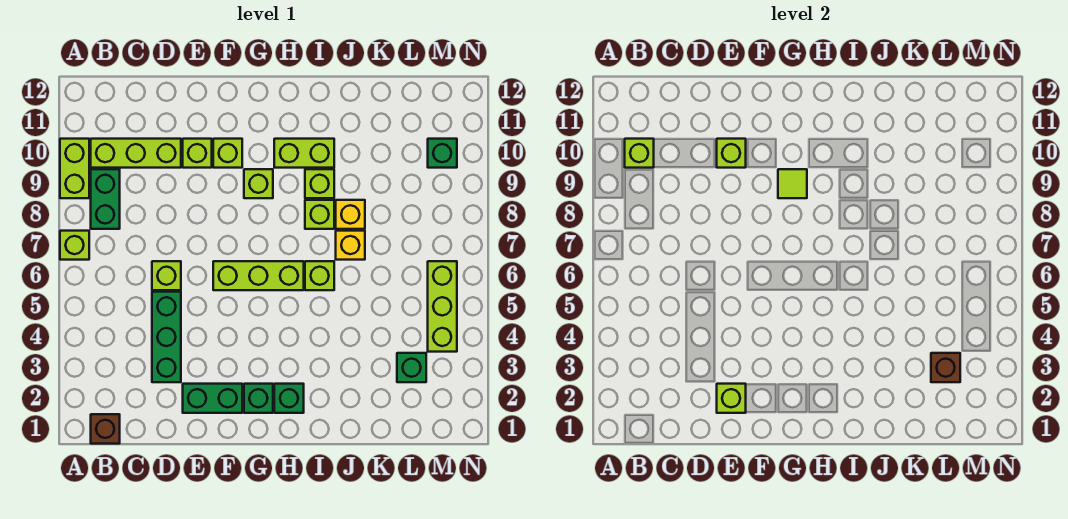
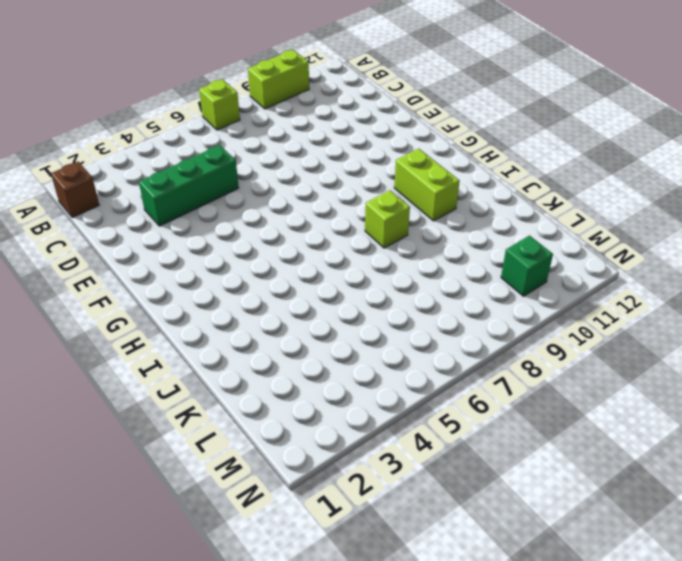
none -> green 1x2 brick [91,169,120,229]
none -> lime 1x3 brick [91,139,181,168]
none -> lime 1x1 brick [152,261,181,290]

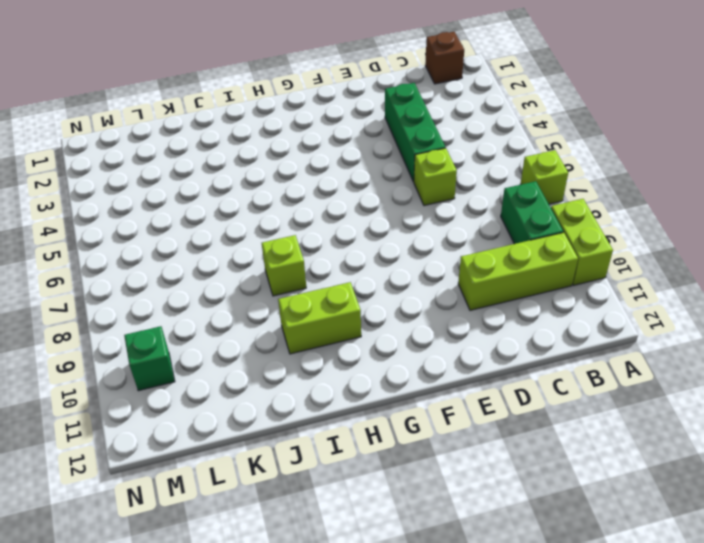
none -> green 1x2 brick [183,384,242,413]
none -> lime 1x1 brick [183,139,212,168]
none -> lime 1x3 brick [213,261,304,290]

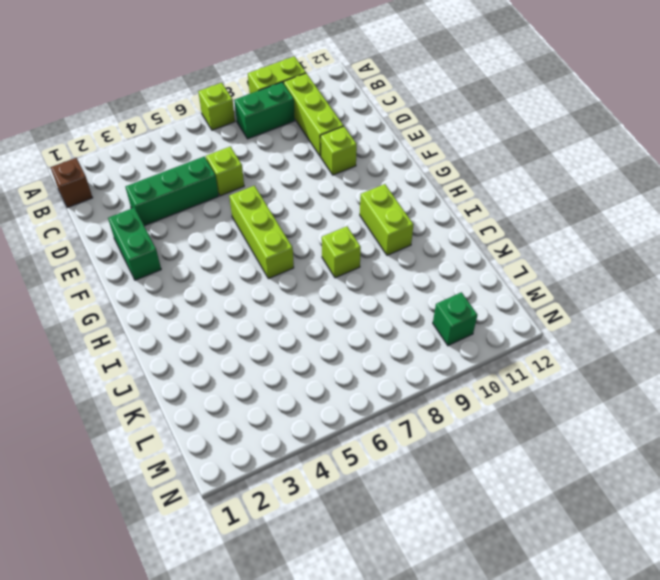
none -> lime 1x1 brick [213,139,242,168]
none -> green 1x1 brick [244,384,273,413]
none -> lime 1x1 brick [244,169,273,198]

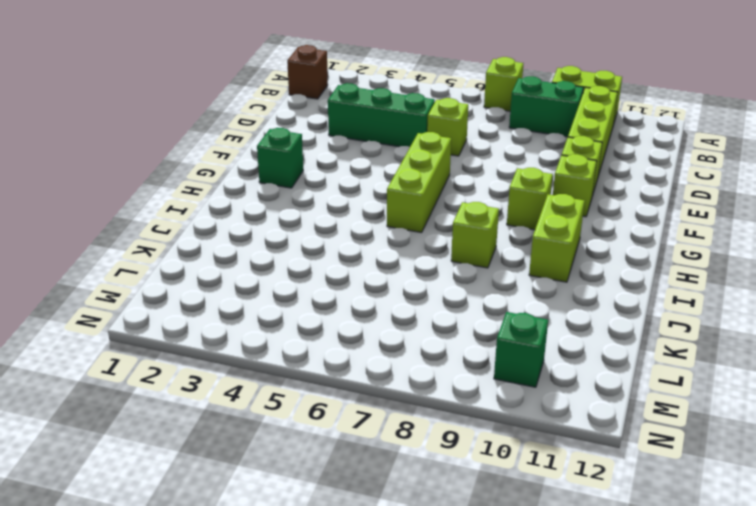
none -> green 1x2 brick [183,384,242,413]
none -> green 1x1 brick [274,384,304,413]
none -> lime 1x1 brick [305,261,334,290]

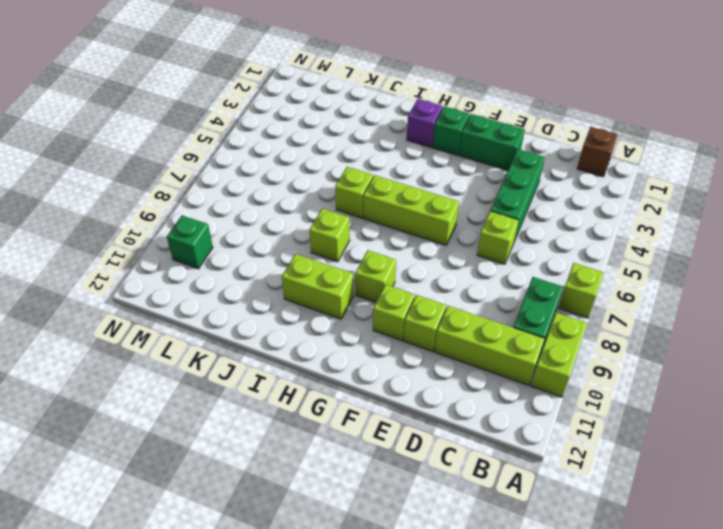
purple 1x1 brick [407,99,443,147] -> green 1x1 brick [274,384,304,413]
none -> lime 1x1 brick [305,169,334,198]
none -> yellow 1x1 brick [336,231,365,260]
none -> yellow 1x1 brick [336,200,365,229]

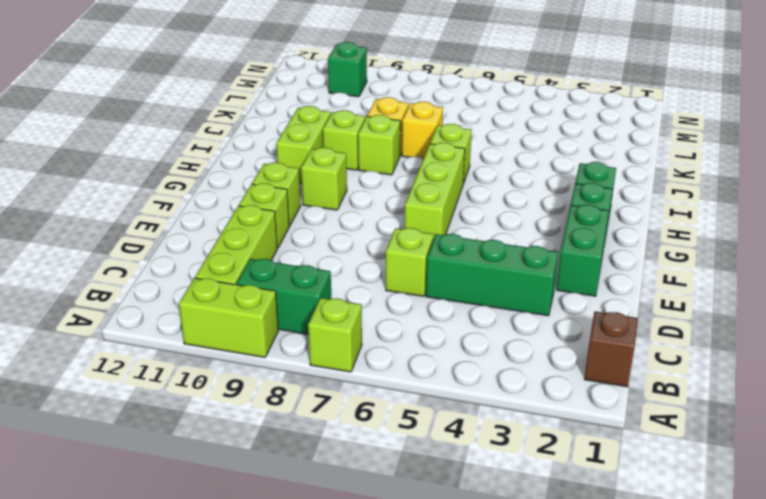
none -> green 1x1 brick [397,353,426,382]
none -> lime 1x3 brick [428,261,457,352]
none -> lime 1x1 brick [625,139,654,168]

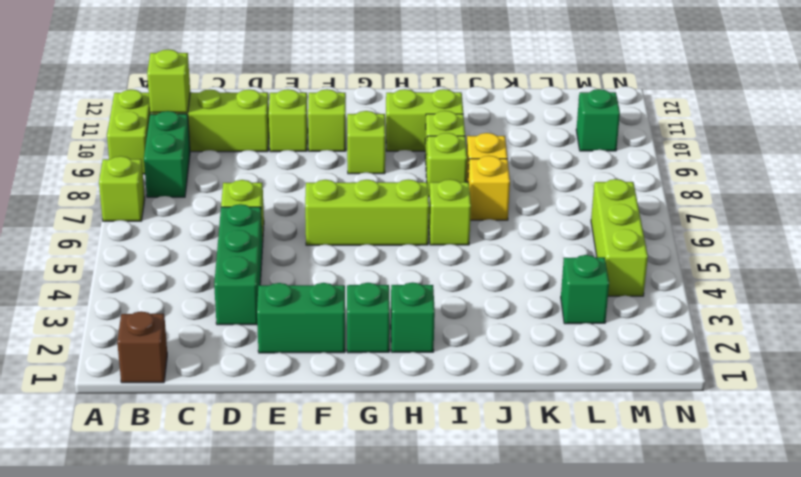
none -> lime 1x1 brick [717,384,746,413]
none -> lime 1x1 brick [717,139,746,168]
none -> lime 1x1 tile [778,169,807,198]

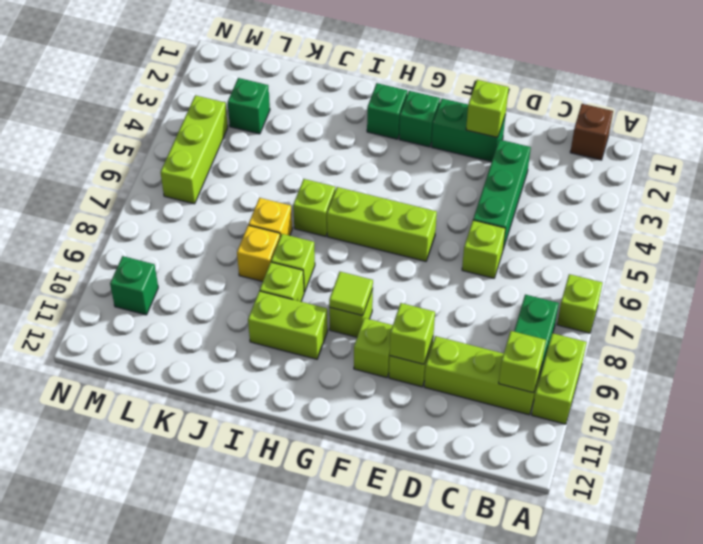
none -> brown 1x1 brick [931,353,960,382]

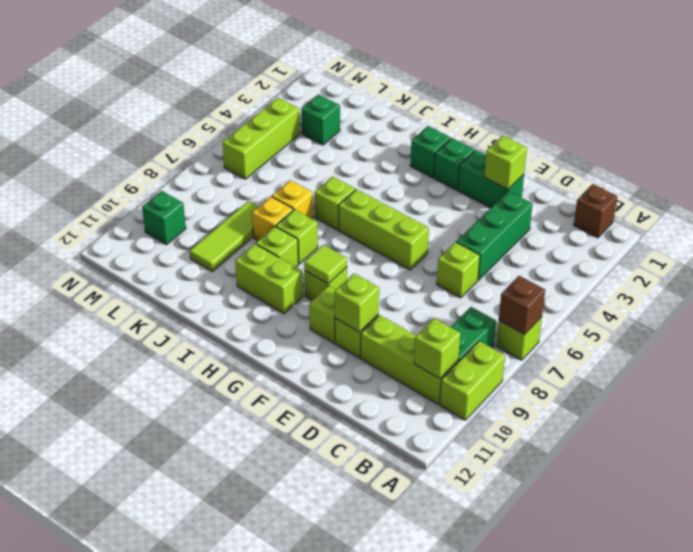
brown 1x1 brick [499,276,545,334] -> brown 1x1 brick moved to [931,353,960,382]
lime 1x3 tile [190,201,258,271] -> none

